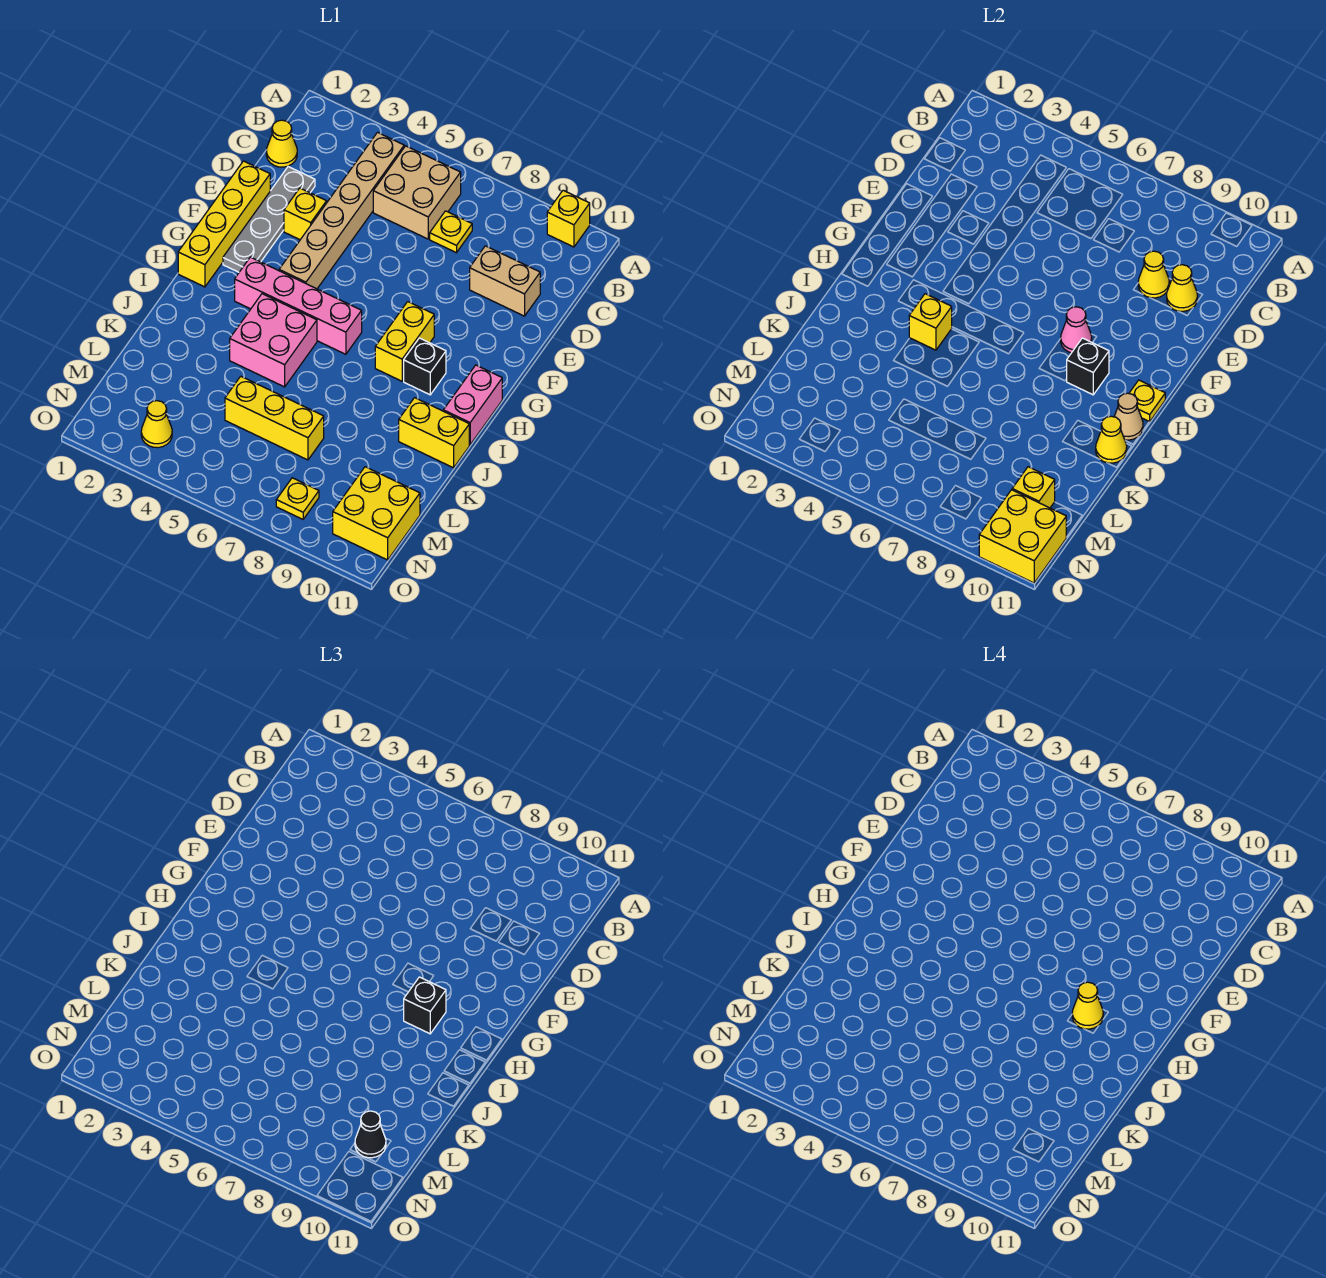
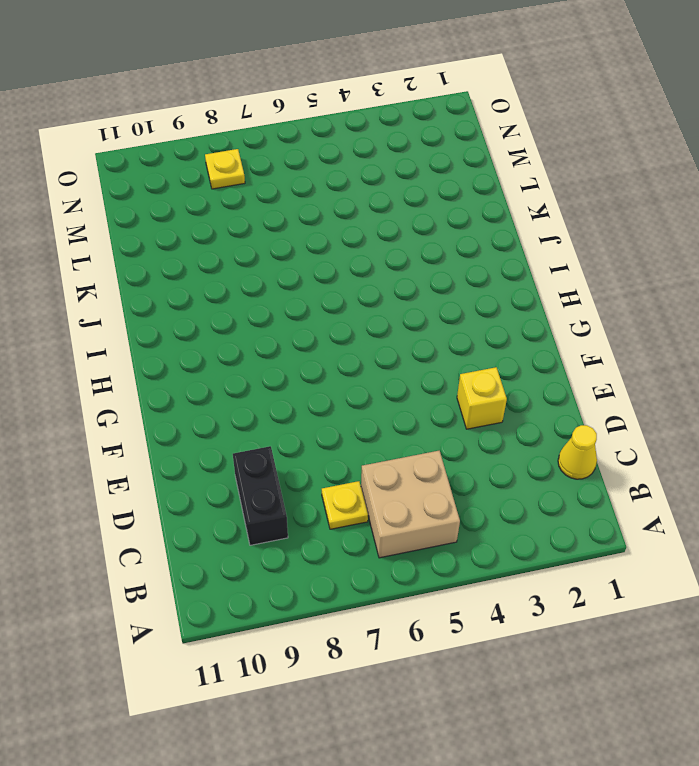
black 1x2 brick [233,446,288,545] -> tan 1x2 brick [470,246,540,316]
none -> yellow 1x1 brick [547,190,590,247]
none -> tan 1x6 brick [279,132,404,289]
none -> grey 1x4 plate [223,167,315,272]
none -> yellow 1x4 brick [178,161,270,287]

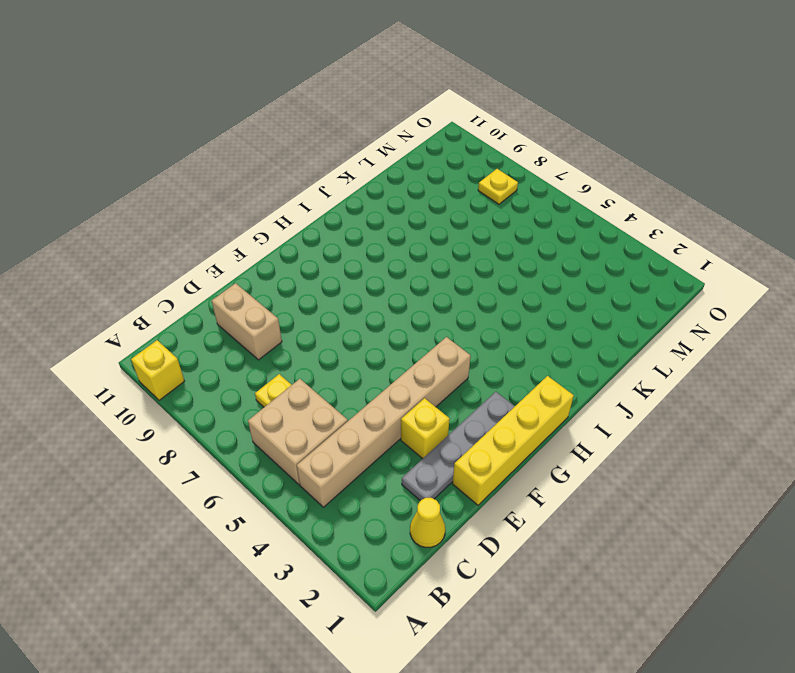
none -> yellow 1x2 brick [375,302,434,381]
none -> pink 1x4 brick [235,257,362,354]
none -> black 1x1 brick [404,338,446,395]
none -> pink 1x2 brick [443,365,502,445]

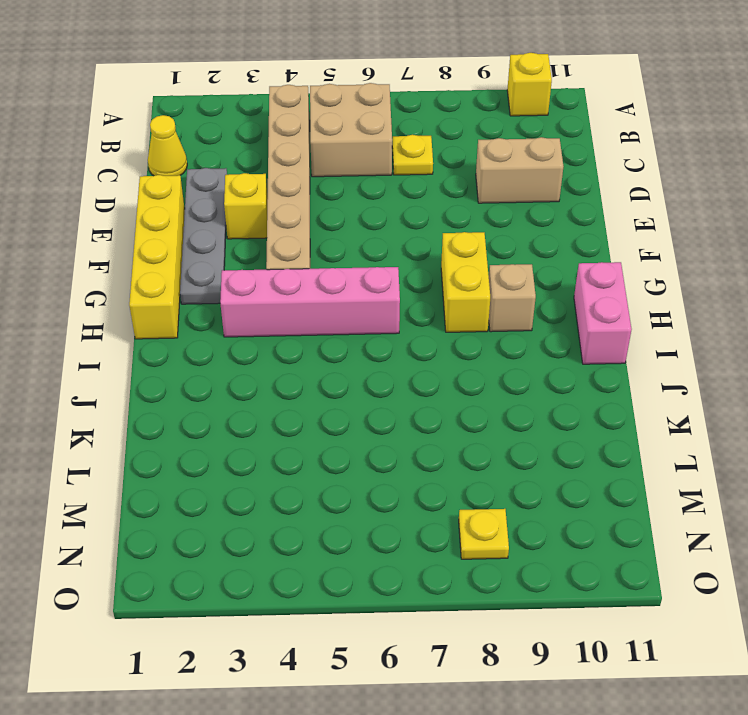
tan 1x1 brick [489,264,536,332] -> black 1x1 brick [404,338,446,395]
none -> pink 2x2 brick [230,294,317,387]
none -> yellow 1x2 brick [399,398,469,468]
none -> yellow 1x3 brick [225,376,324,460]
none -> yellow 2x2 brick [333,467,420,560]

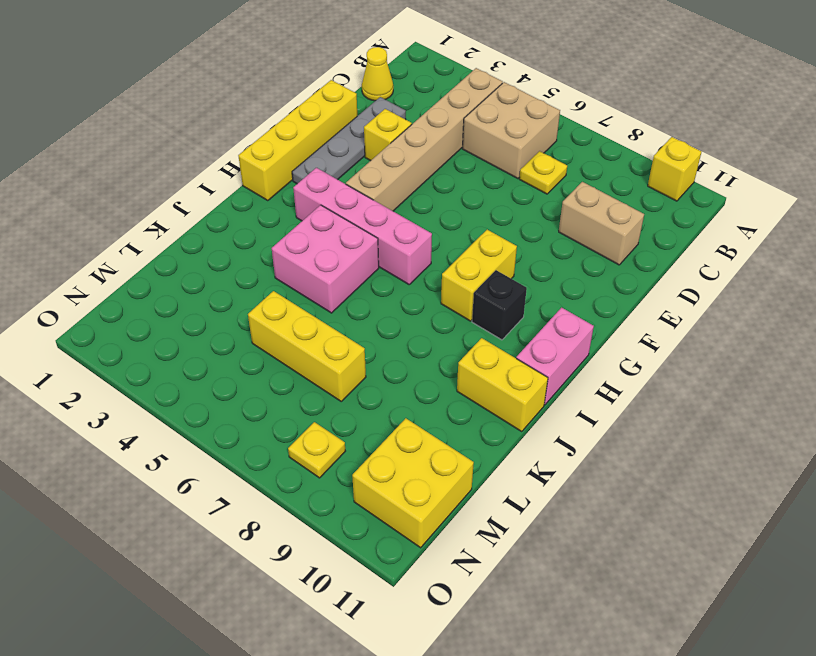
none -> yellow 1x1 cone [141,401,172,448]
none -> yellow 1x1 cone [1138,251,1169,298]
none -> yellow 1x1 cone [1167,265,1197,311]
none -> pink 1x1 cone [1061,307,1092,353]

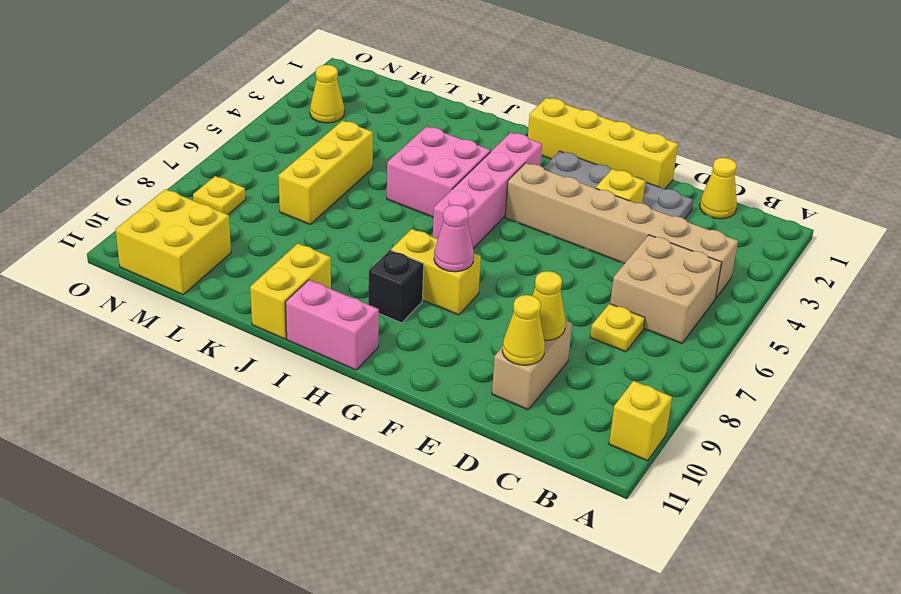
none -> black 1x1 brick [1067,338,1109,395]
none -> yellow 1x1 plate [1129,380,1165,422]
none -> yellow 1x1 brick [909,294,952,350]
none -> tan 1x1 cone [1114,393,1143,440]

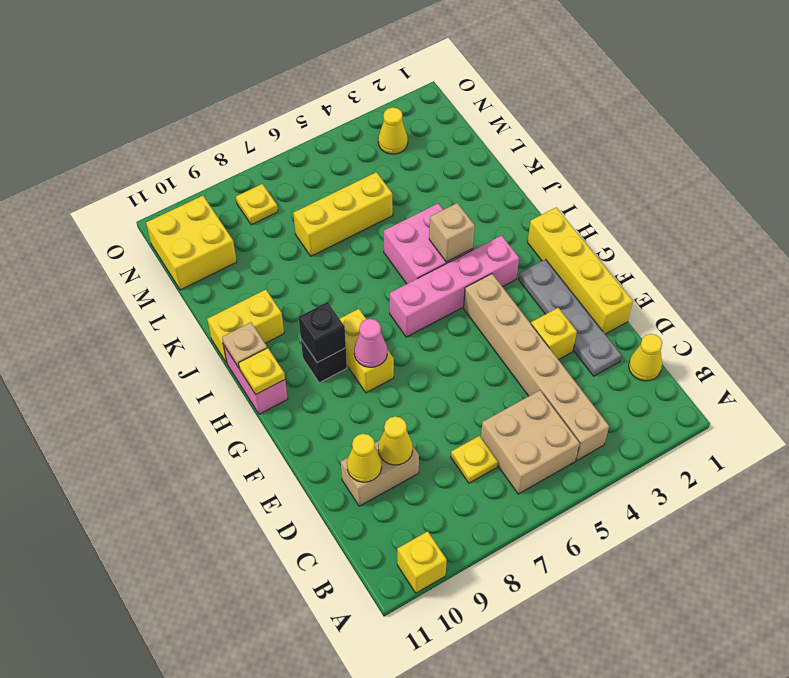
tan 1x1 brick [429,203,475,262] -> yellow 1x1 brick [909,294,952,350]
tan 1x1 plate [222,322,267,368] -> tan 1x1 cone [1114,393,1143,440]
none -> yellow 1x1 cone [1096,416,1127,463]
none -> yellow 1x1 brick [1012,467,1055,508]
none -> yellow 2x2 brick [979,490,1066,583]
none -> black 1x1 brick [404,977,446,1034]

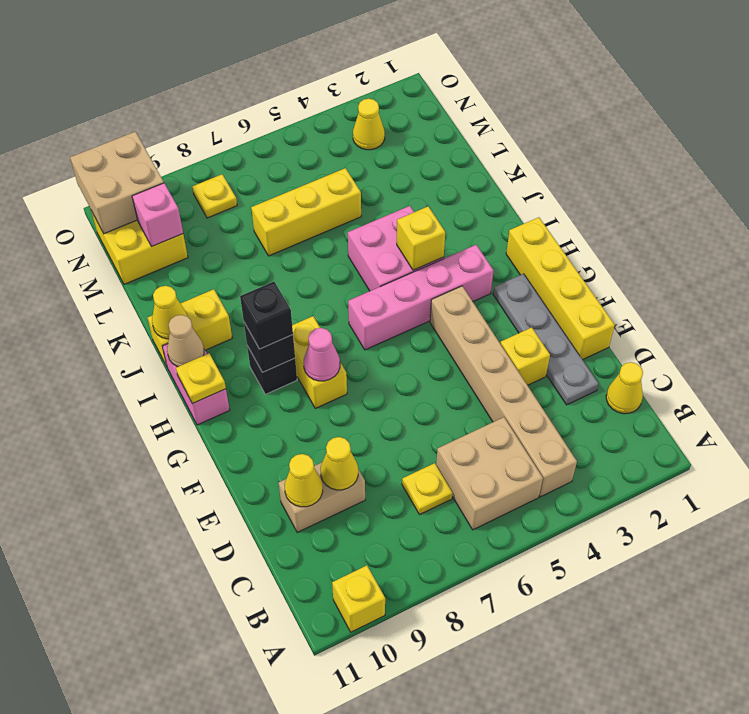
pink 1x1 brick [132,183,183,246] -> yellow 1x1 brick [1012,467,1055,508]
tan 2x2 brick [70,132,164,234] -> yellow 2x2 brick [979,490,1066,583]
none -> black 1x1 cone [355,1111,386,1158]
none -> yellow 1x1 cone [1072,982,1103,1029]

